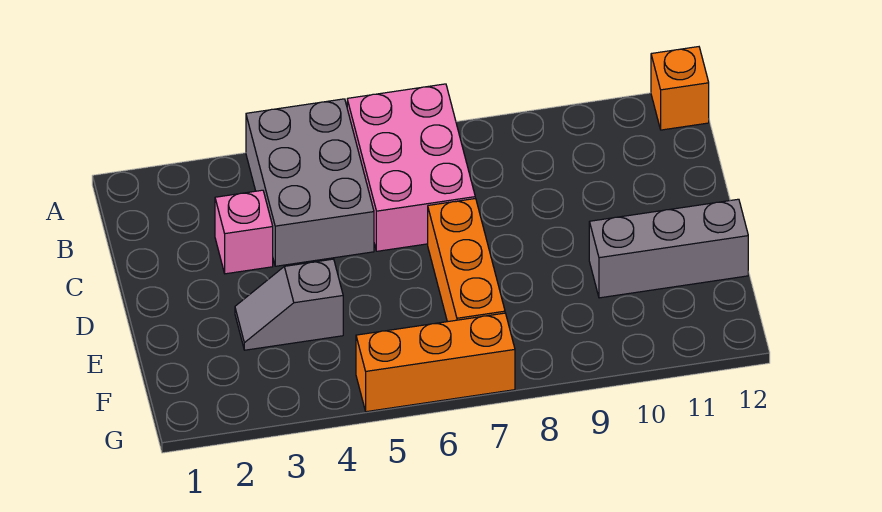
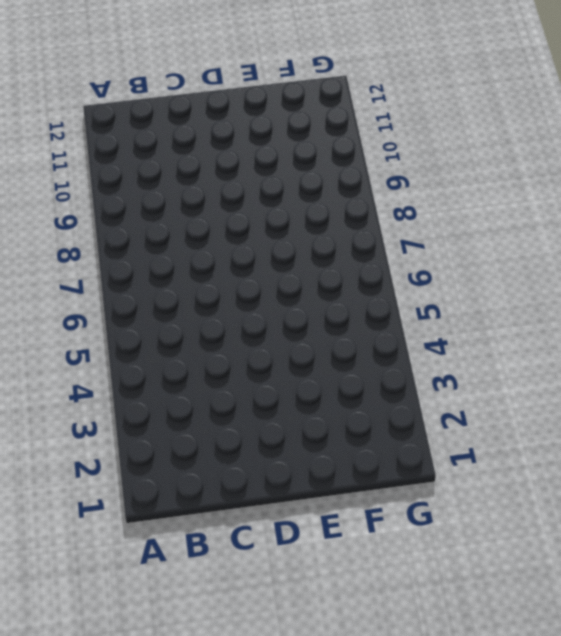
none -> grey 2x3 brick [246,99,374,266]
none -> pink 2x3 brick [347,84,475,251]

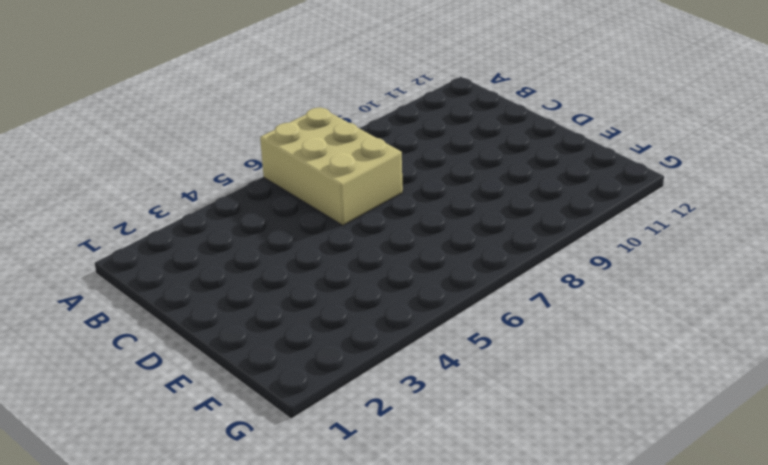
tan 2x3 brick [260,107,403,226] -> pink 2x3 brick [347,84,475,251]
none -> grey 2x3 brick [246,99,374,266]
none -> orange 1x1 brick [651,47,709,130]

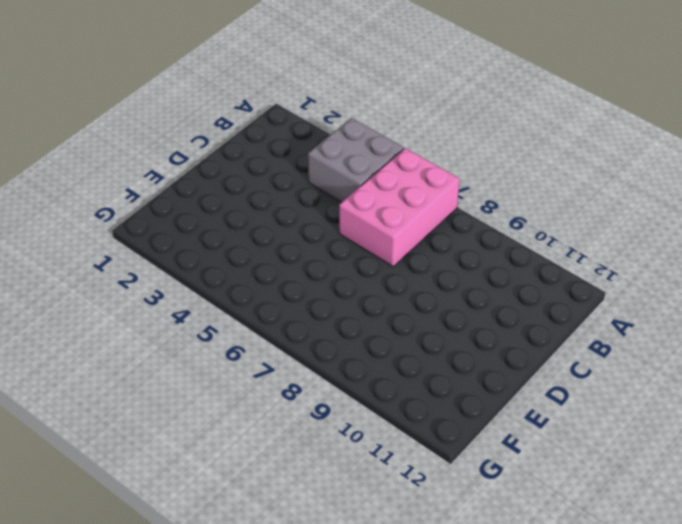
grey 2x2 brick [308,118,404,202] -> grey 2x3 brick [246,99,374,266]
none -> orange 1x1 brick [651,47,709,130]
none -> pink 1x1 brick [215,190,273,274]

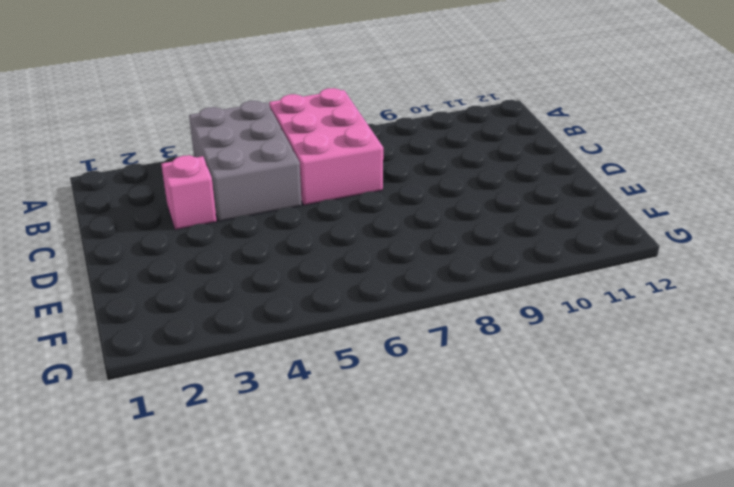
none -> orange 1x1 brick [651,47,709,130]
none -> orange 1x3 brick [428,198,505,322]

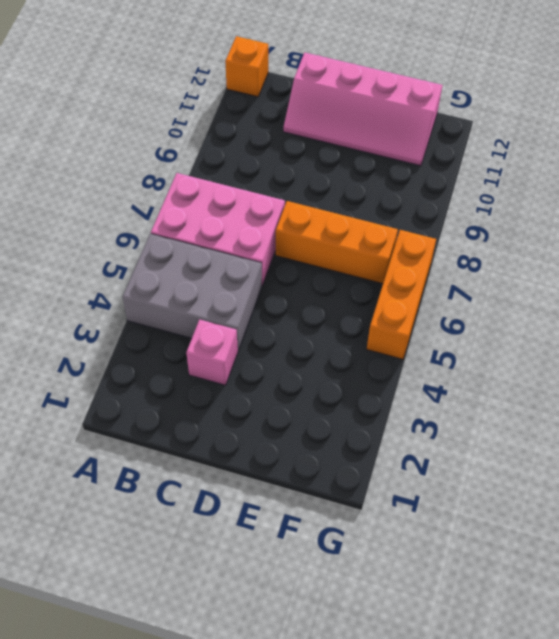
pink 2x4 slope [283,52,443,166] -> grey 1x3 brick [589,199,748,298]
none -> grey 1x2 slope [235,259,343,350]

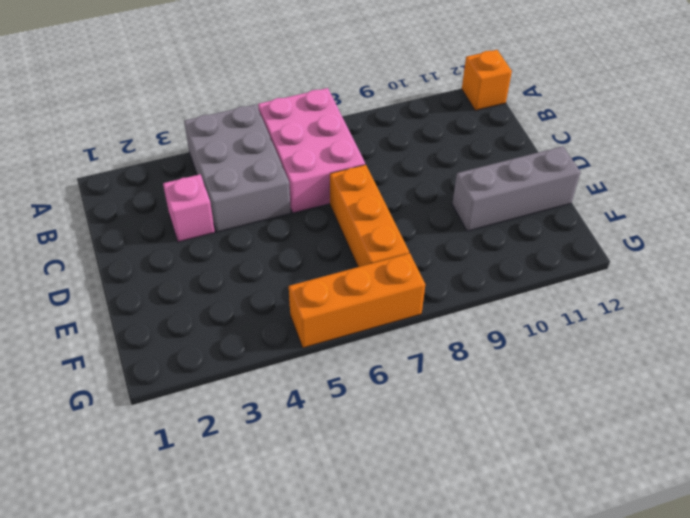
none -> grey 1x2 slope [235,259,343,350]

